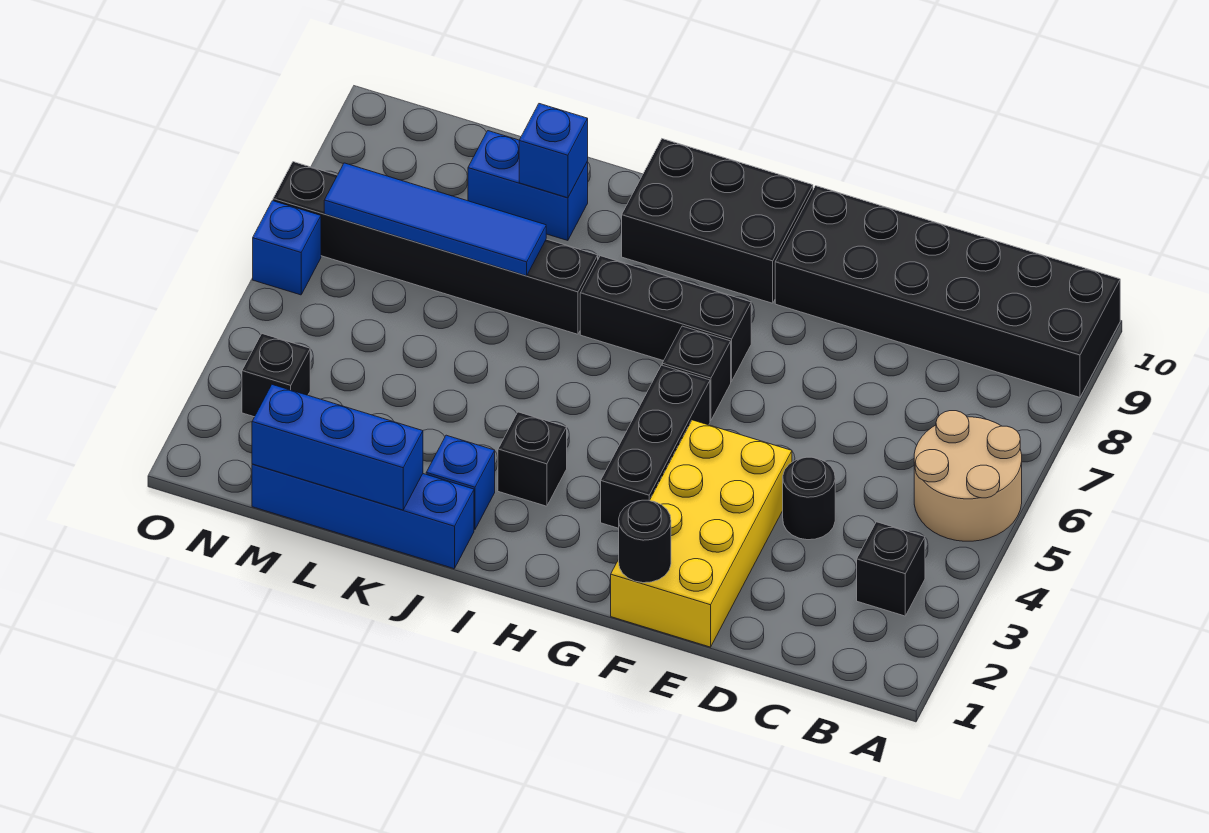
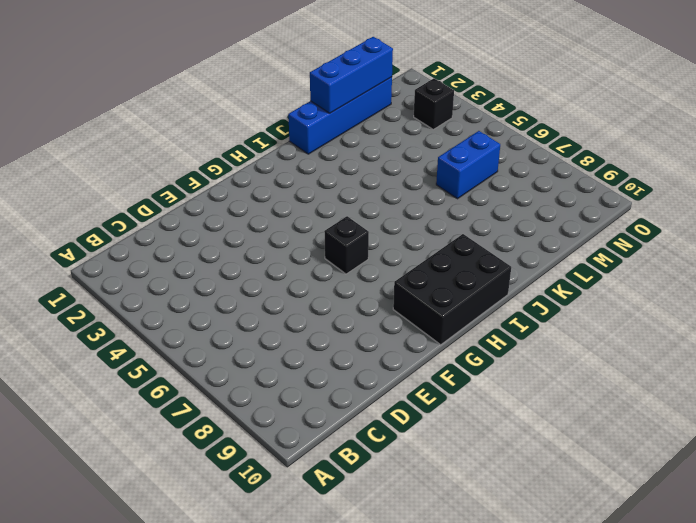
blue 1x2 brick [436,131,500,199] -> blue 1x2 brick moved to [468,131,588,241]
none -> tan 2x2 round brick [914,411,1022,541]
none -> black 2x6 brick [775,186,1120,397]
none -> black 1x1 brick [857,522,925,616]

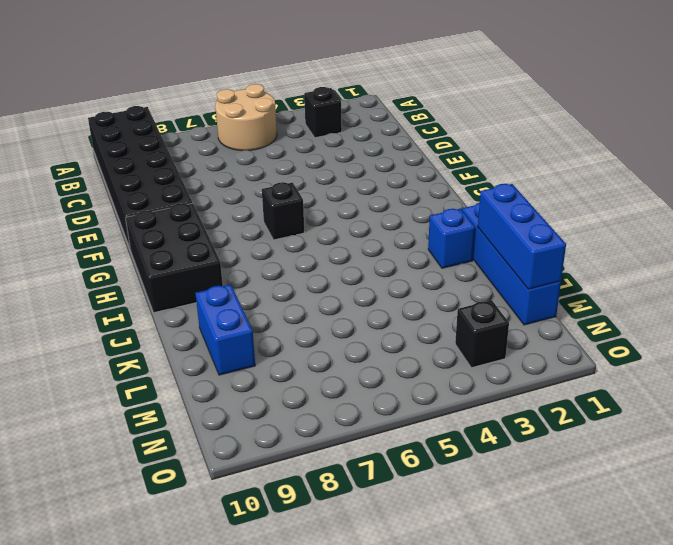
none -> black 1x1 round brick [783,457,835,540]
none -> yellow 2x4 brick [611,420,792,647]
none -> black 1x3 brick [601,365,710,528]

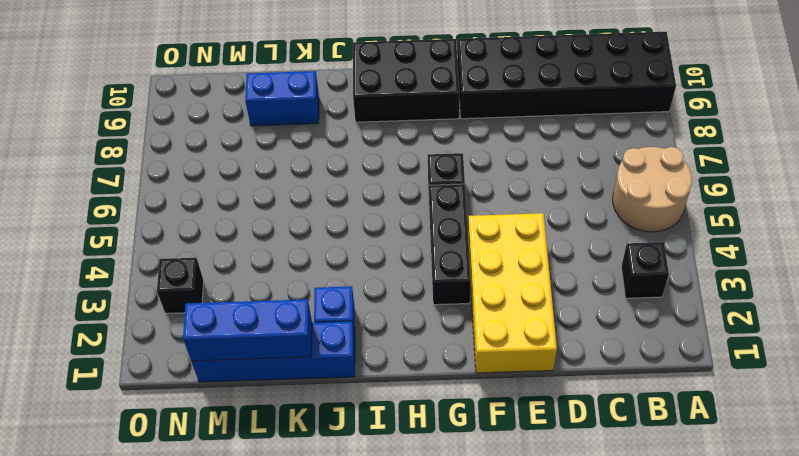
none -> black 1x1 round brick [783,457,835,540]
none -> black 1x3 brick [580,256,751,381]
none -> black 1x1 brick [498,412,567,506]

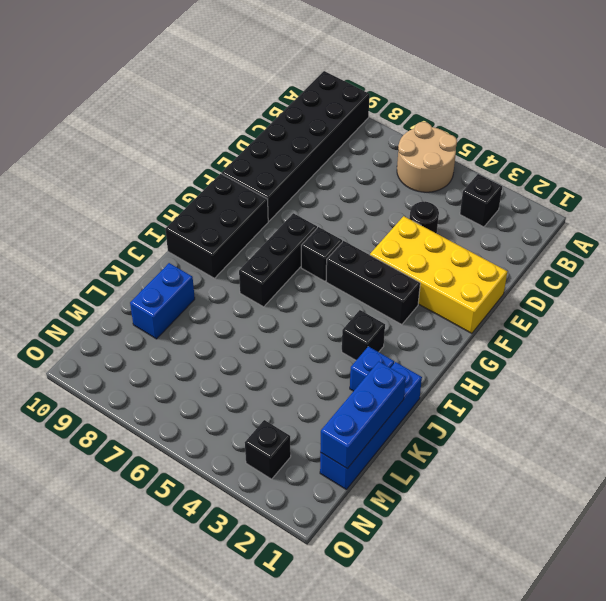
none -> black 1x6 brick [273,162,598,334]
none -> blue 1x1 brick [253,201,321,295]
none -> black 1x1 round brick [619,500,671,583]

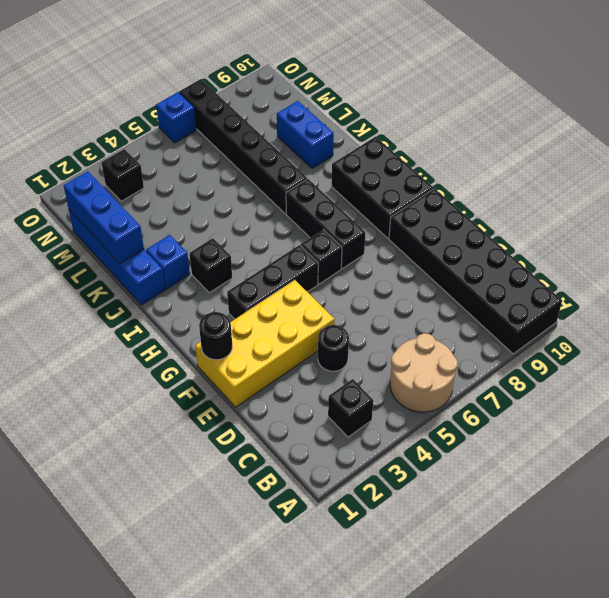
none -> blue 1x4 tile [324,163,546,276]
none -> blue 1x1 brick [519,104,588,198]

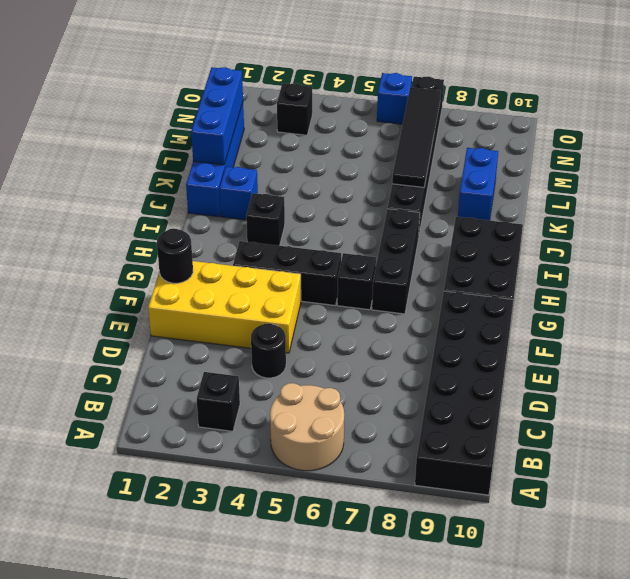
black 1x4 tile [392,87,441,187] -> blue 1x4 tile [324,163,546,276]
none -> blue 1x1 brick [519,104,588,198]

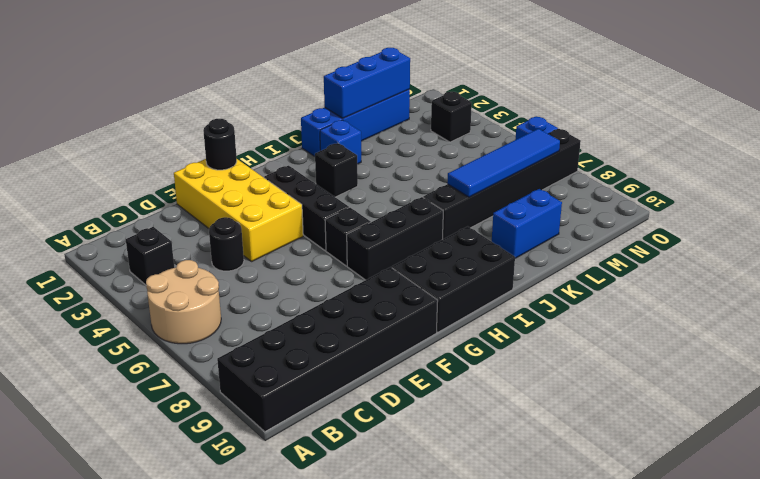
none -> blue 1x1 brick [519,104,588,198]

